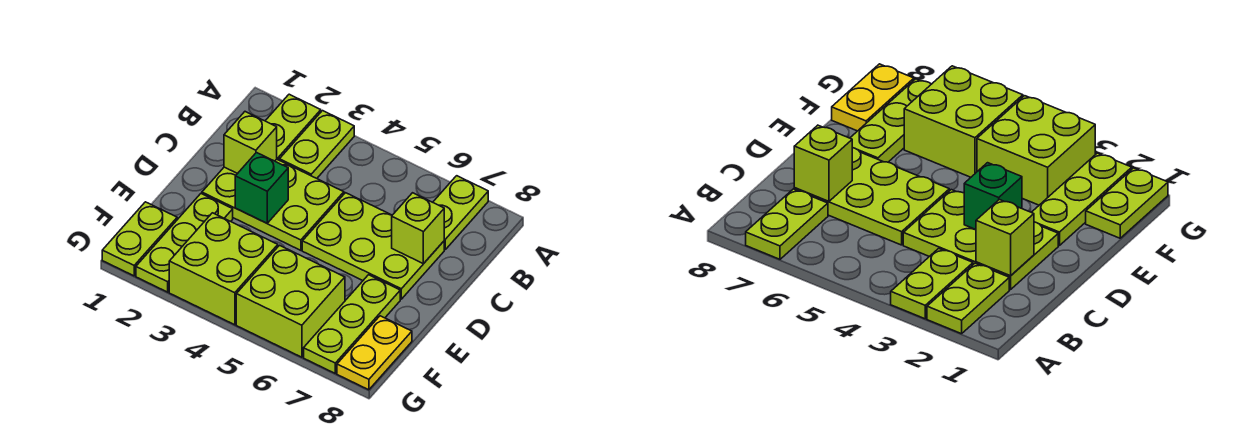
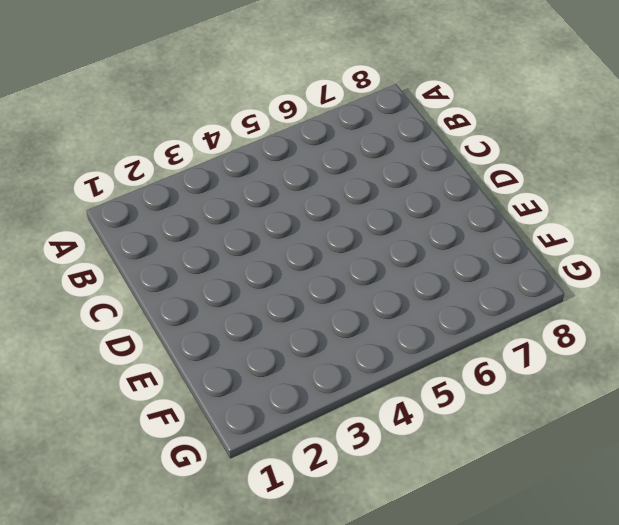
none -> lime 1x2 plate [266,94,321,160]
none -> lime 1x2 plate [279,111,354,178]
none -> lime 1x2 plate [433,176,488,249]

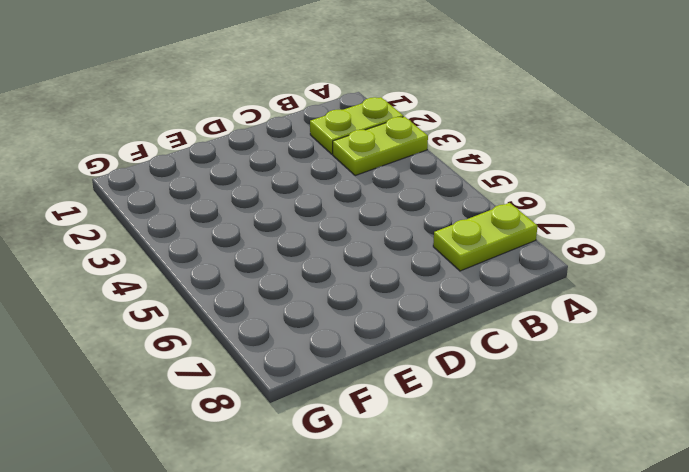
none -> lime 2x3 plate [202,159,344,250]
none -> lime 2x3 plate [302,193,444,299]
none -> lime 1x3 plate [136,194,233,292]

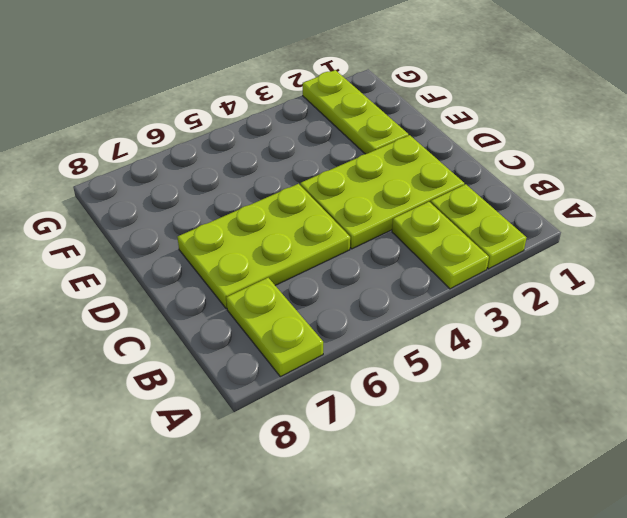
none -> lime 1x3 plate [304,275,400,373]
none -> lime 1x2 plate [102,202,177,276]
none -> lime 2x2 brick [169,213,278,325]

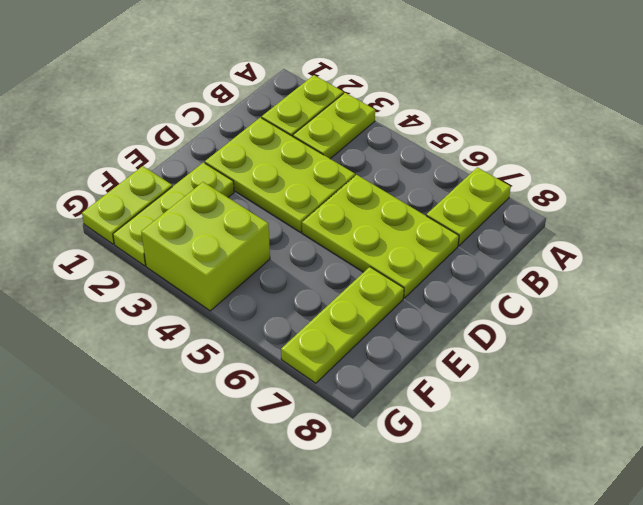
none -> lime 2x2 brick [236,245,345,357]
none -> yellow 1x2 plate [337,316,412,390]
none -> lime 1x1 brick [224,112,277,174]

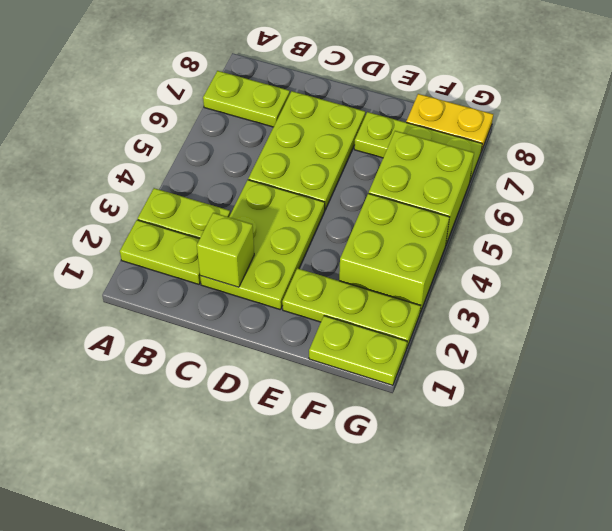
none -> lime 1x1 brick [392,193,444,264]
none -> green 1x1 brick [235,153,288,223]

